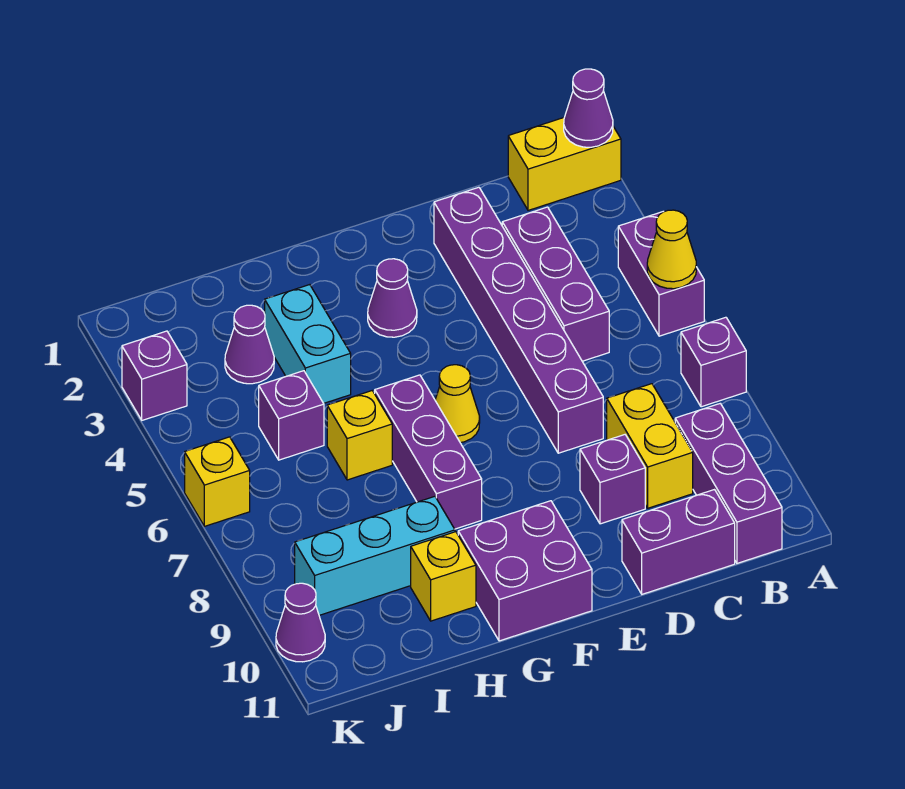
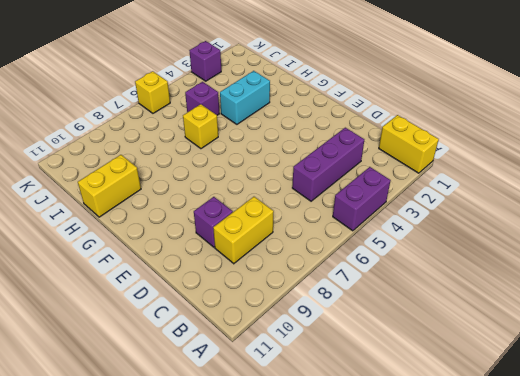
yellow 1x2 brick [78,155,141,217] -> yellow 1x1 brick [411,532,476,621]
none -> purple 1x1 brick [681,317,746,407]
none -> purple 1x3 brick [675,404,782,563]
none -> purple 1x2 brick [622,490,735,594]

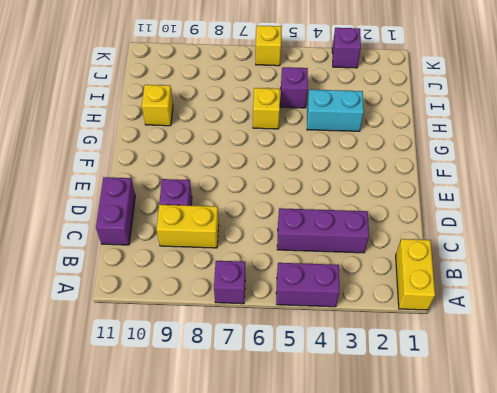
none -> purple 1x3 brick [675,404,782,563]
none -> purple 1x6 brick [434,187,603,453]
none -> purple 1x1 cone [368,259,417,337]

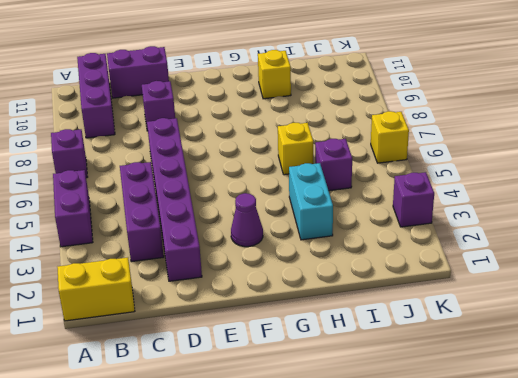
none -> yellow 1x2 brick [607,384,693,508]
none -> yellow 1x1 cone [435,365,480,443]
none -> purple 2x2 brick [458,501,592,641]

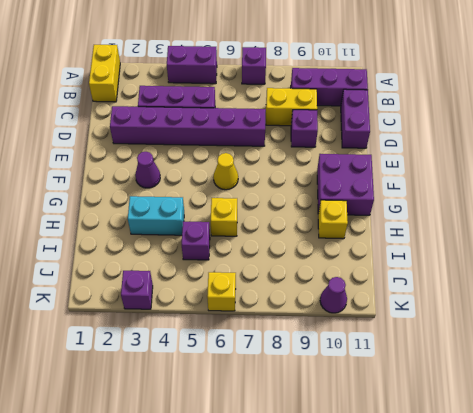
none -> purple 1x3 brick [375,375,482,529]
none -> cyan 1x3 brick [295,496,455,615]
none -> purple 1x1 cone [225,305,274,384]

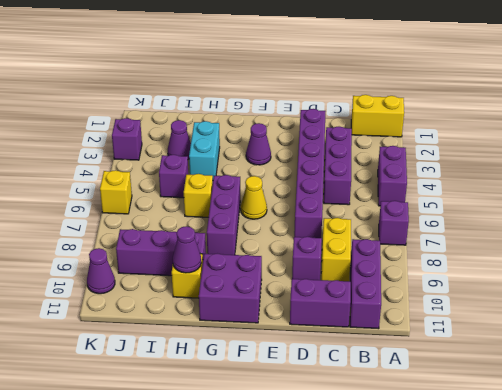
purple 1x3 brick [116,229,206,276] -> cyan 1x3 brick [295,496,455,615]
purple 1x1 cone [173,226,201,273] -> purple 1x1 cone moved to [564,69,613,147]
none -> yellow 1x1 cone [647,210,696,289]

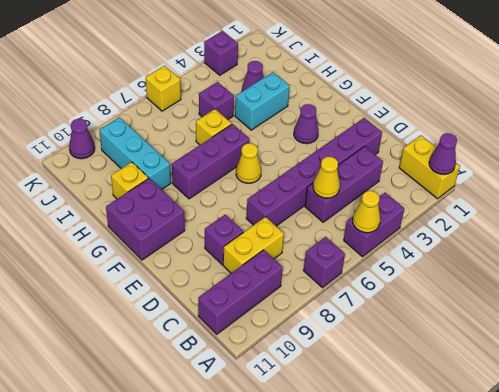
yellow 1x1 cone [313,157,340,198] -> none
none -> purple 1x2 brick [622,490,735,594]

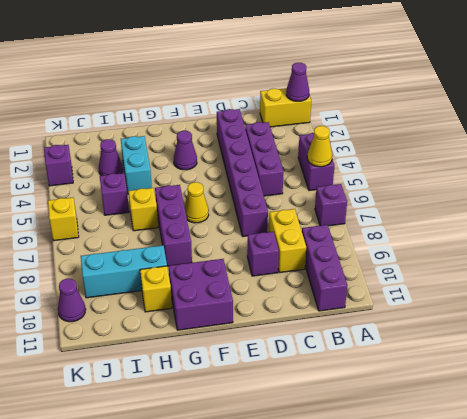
none -> purple 1x2 brick [622,490,735,594]

